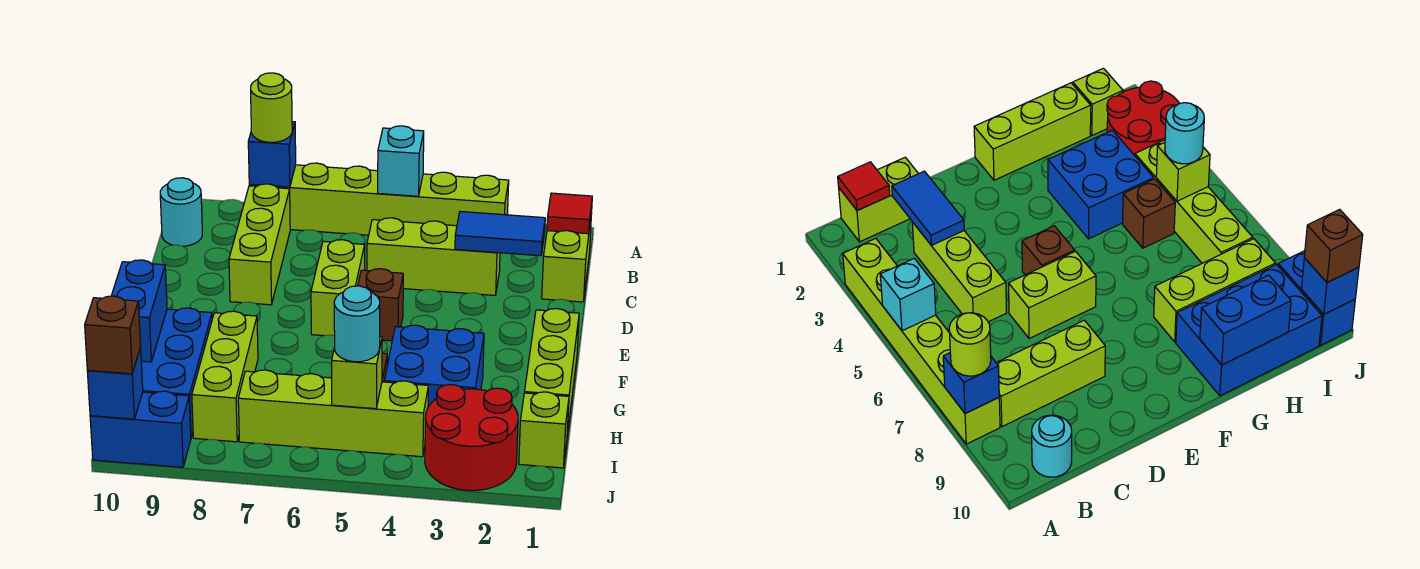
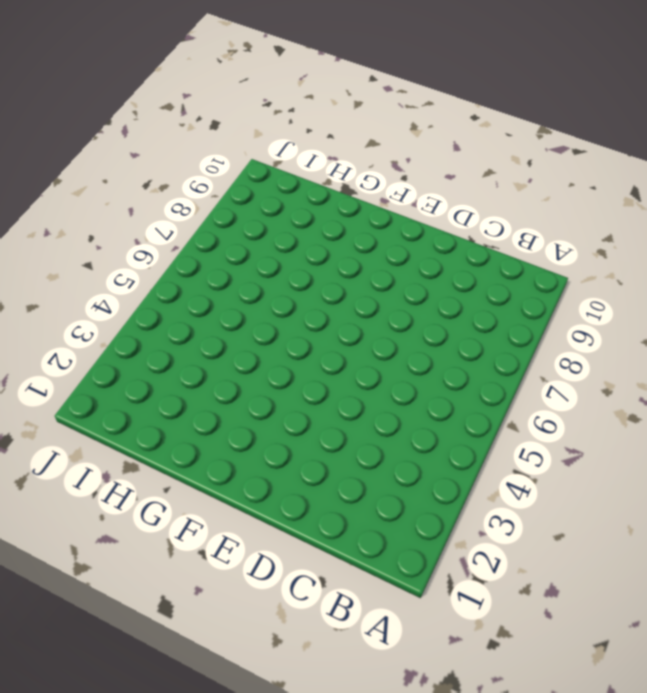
none -> lime 1x6 brick [249,163,509,235]
none -> lime 1x2 brick [542,213,592,302]
none -> lime 1x3 brick [229,184,290,305]

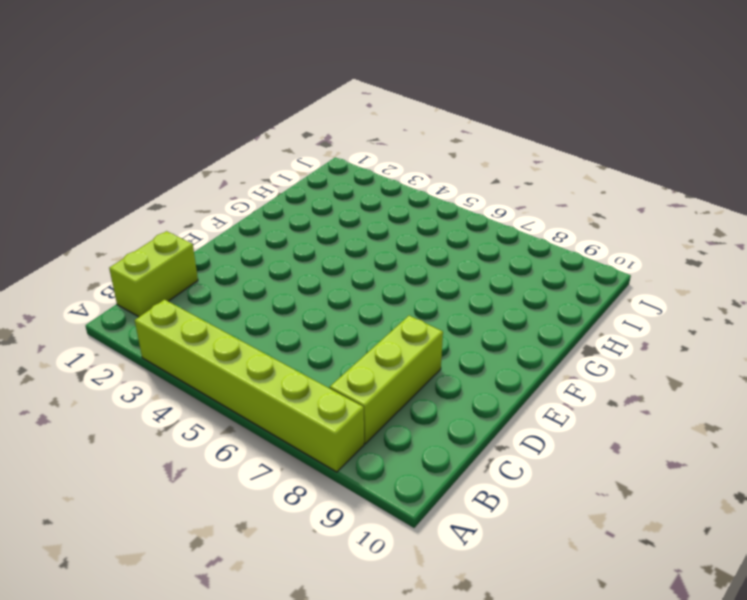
none -> cyan 1x1 round brick [160,178,202,246]
none -> lime 1x3 brick [367,218,500,295]
none -> lime 1x2 brick [311,240,365,336]

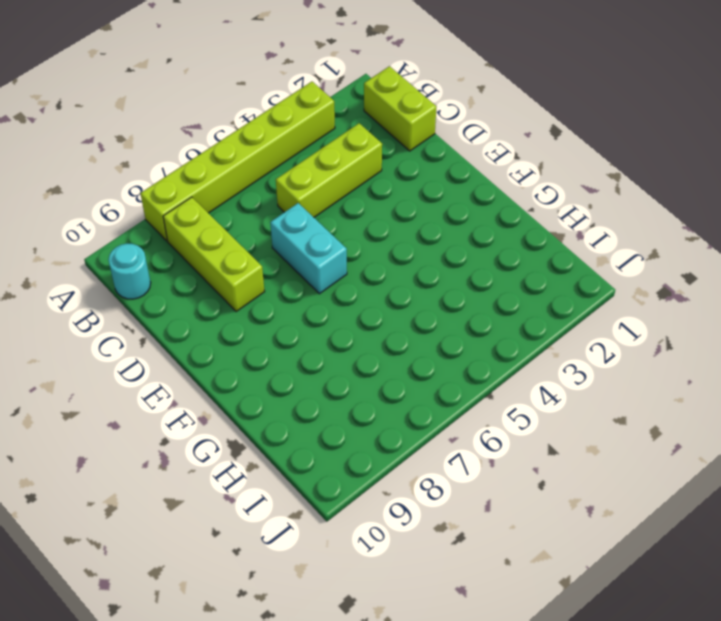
cyan 1x2 brick [270,203,347,294] -> lime 1x2 brick [311,240,365,336]
none -> brown 1x1 brick [358,269,403,341]
none -> lime 1x3 brick [524,309,579,435]
none -> blue 2x2 brick [384,325,484,407]

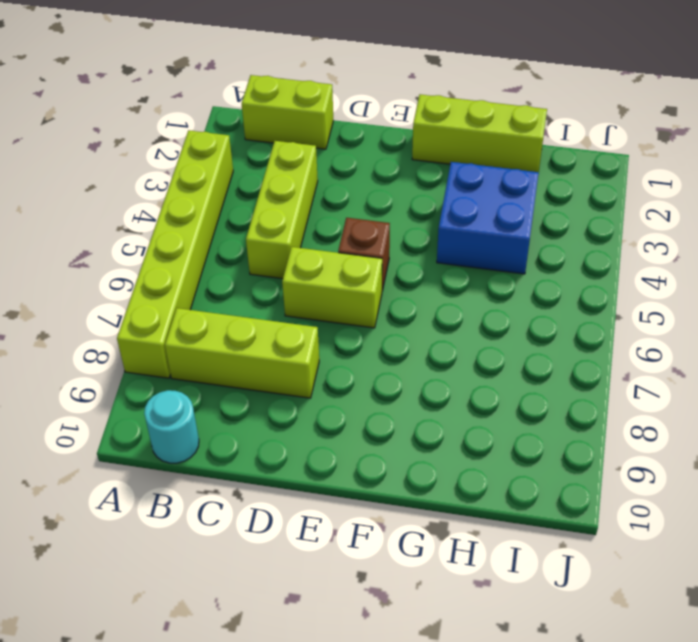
none -> lime 1x3 brick [192,311,258,442]
none -> blue 2x3 brick [141,308,212,437]
none -> brown 1x1 brick [1123,179,1175,248]

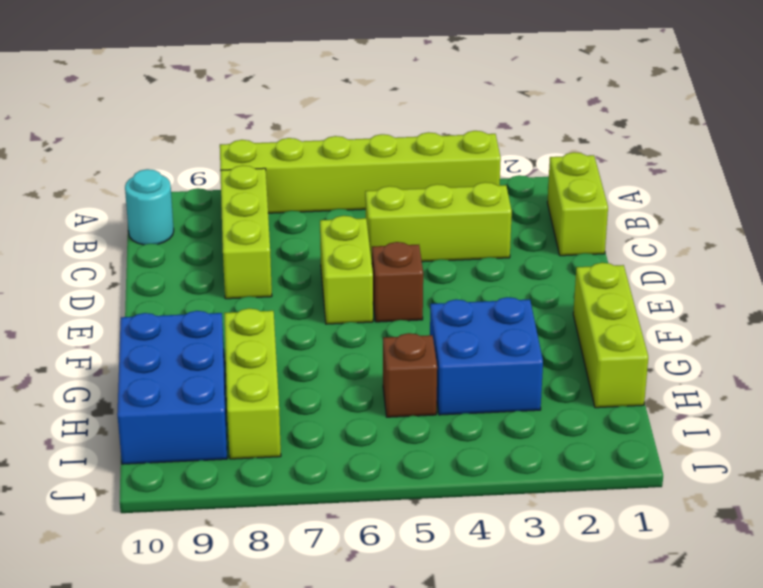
none -> lime 1x1 brick [519,392,569,468]
none -> red 2x2 round brick [425,385,518,491]
none -> lime 1x4 brick [238,370,428,457]

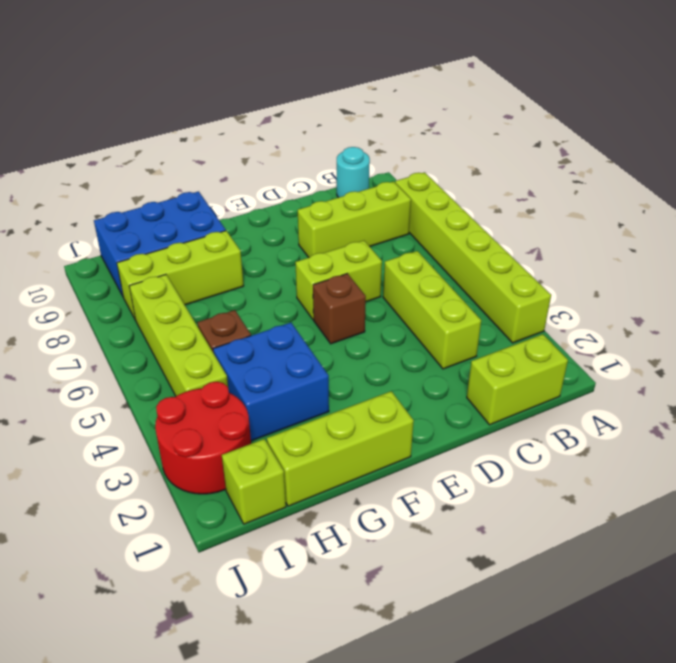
none -> blue 1x2 brick [90,391,191,467]
none -> cyan 1x1 brick [378,126,424,196]
none -> blue 1x1 brick [248,122,296,187]

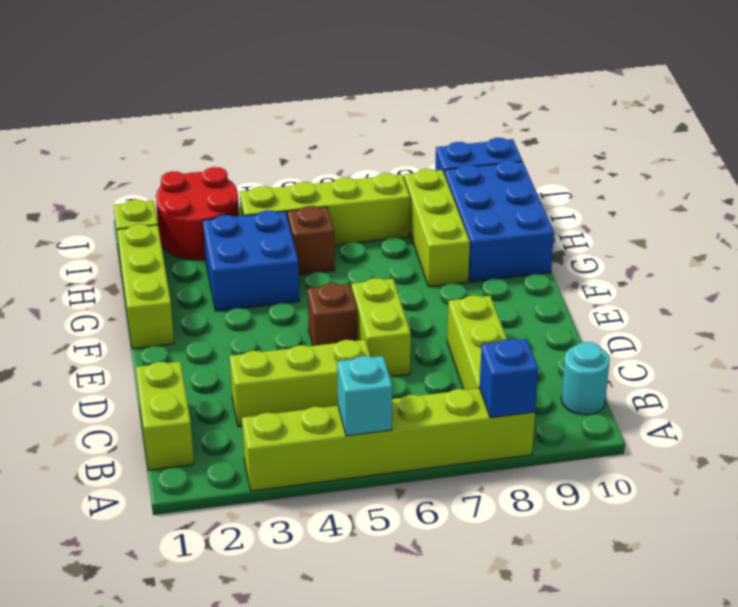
none -> red 1x1 tile [547,193,592,234]
none -> blue 1x2 tile [455,212,545,256]
none -> blue 1x2 brick [111,260,167,362]

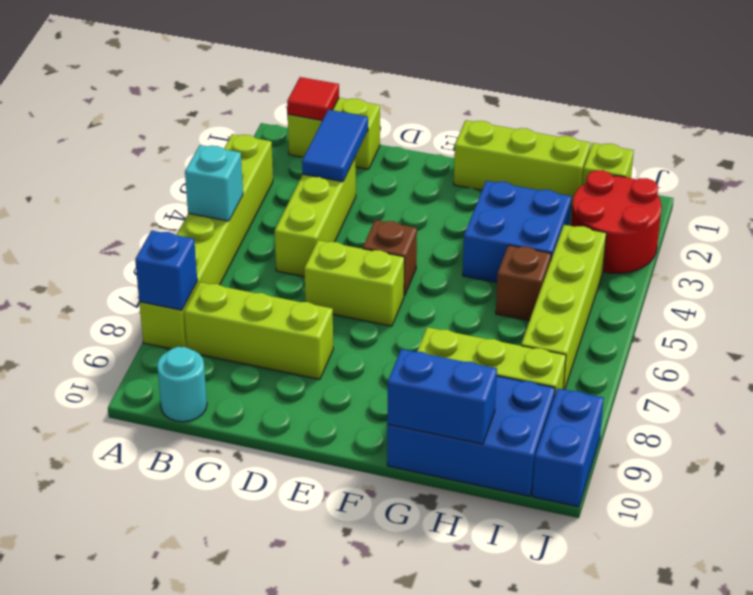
none -> lime 1x1 brick [332,337,382,409]
none -> blue 1x1 brick [87,348,143,419]
none -> lime 1x1 round brick [251,73,292,142]

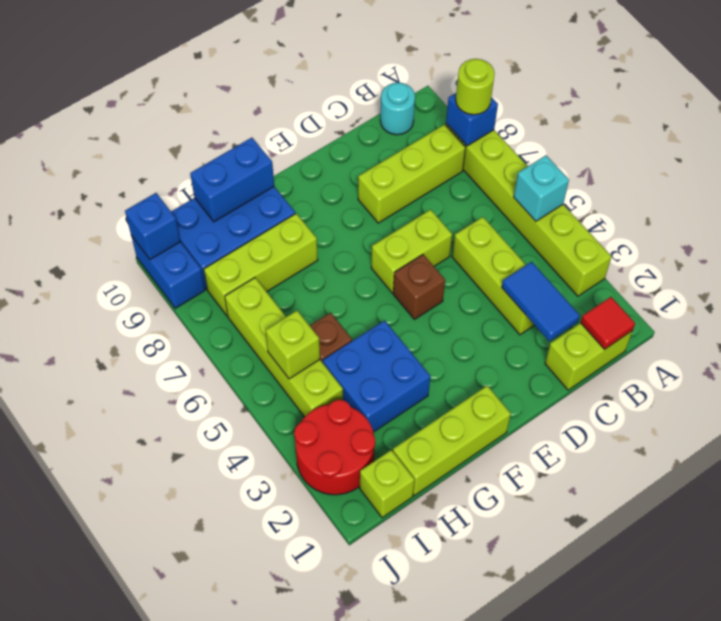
none -> cyan 1x1 round brick [334,286,380,362]
none -> brown 1x1 brick [85,296,141,374]

